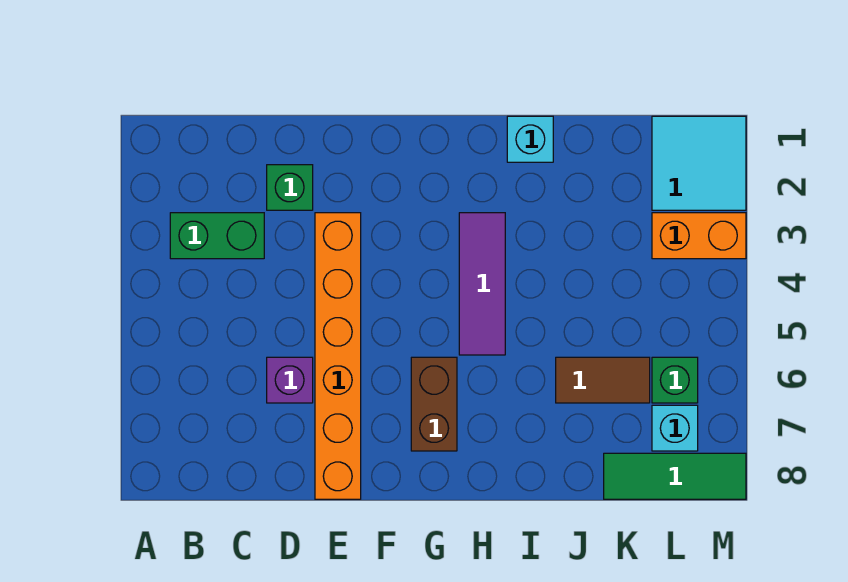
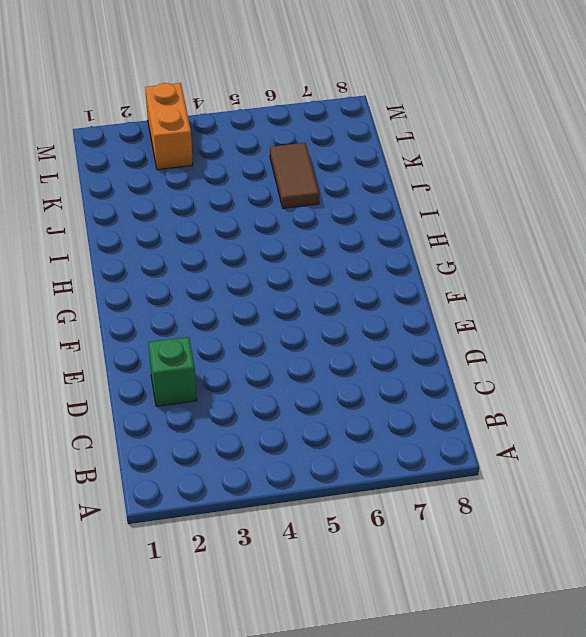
none -> green 1x2 brick [170,213,264,259]
none -> purple 1x1 brick [267,357,313,403]
none -> orange 1x6 brick [315,213,361,499]

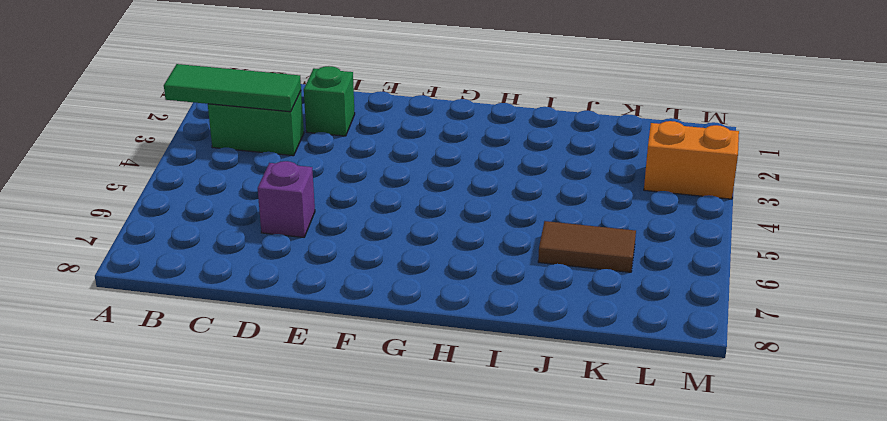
green 1x3 tile [164,64,301,112] -> green 1x3 tile moved to [604,453,746,499]
none -> orange 1x6 brick [315,213,361,499]
none -> brown 1x2 brick [411,357,457,451]
none -> purple 1x3 tile [459,213,505,355]

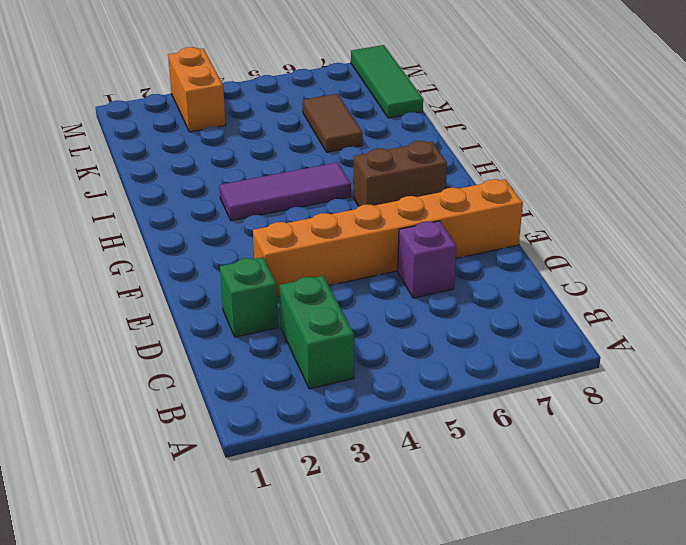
none -> cyan 1x1 brick [507,116,553,162]
none -> cyan 2x2 tile [652,116,746,210]
none -> green 1x1 brick [652,357,698,403]

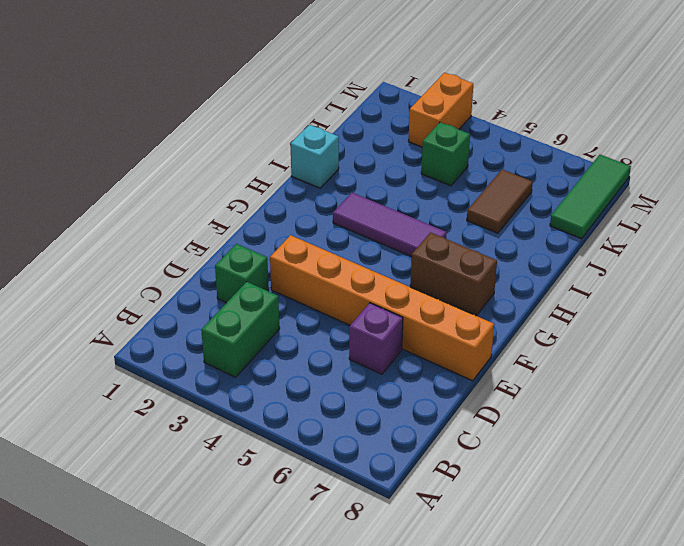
green 1x1 brick [421,122,470,186] -> green 1x1 brick moved to [652,357,698,403]
none -> cyan 2x2 tile [652,116,746,210]
none -> cyan 1x1 brick [652,405,698,451]

